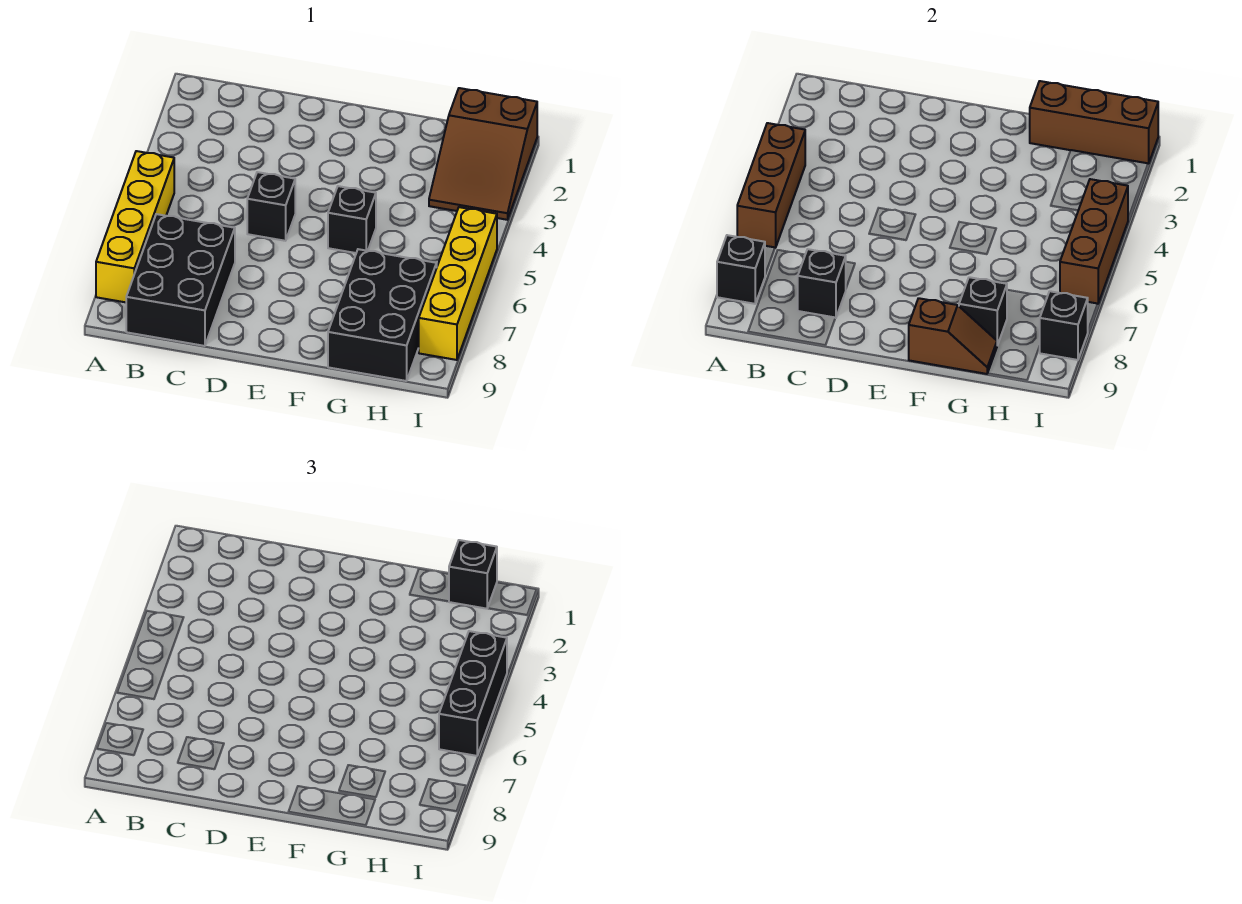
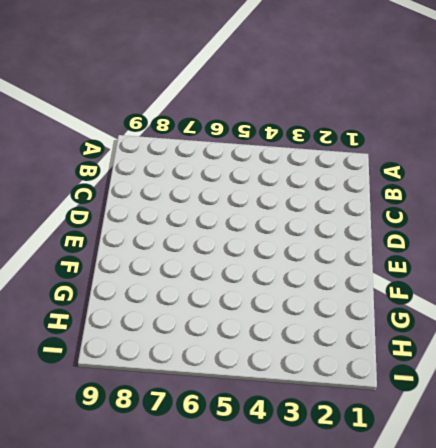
none -> yellow 1x4 brick [96,151,174,302]
none -> black 2x3 brick [126,214,235,346]
none -> black 1x1 brick [247,172,295,241]

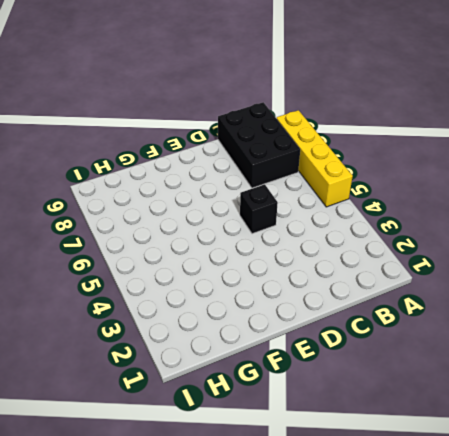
none -> black 1x1 brick [328,186,376,253]
none -> black 2x3 brick [328,249,437,381]
none -> brown 2x3 slope [429,88,537,220]

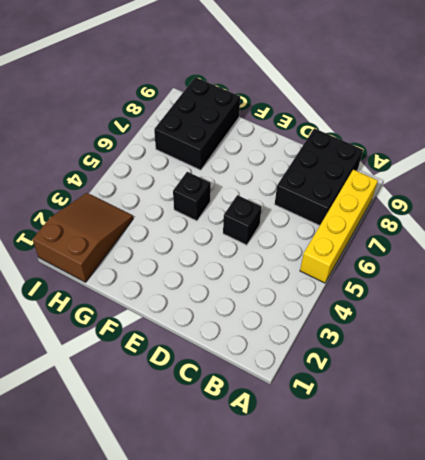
none -> yellow 1x4 brick [419,207,497,360]
none -> brown 1x3 brick [737,123,805,248]
none -> black 1x1 brick [717,235,765,304]

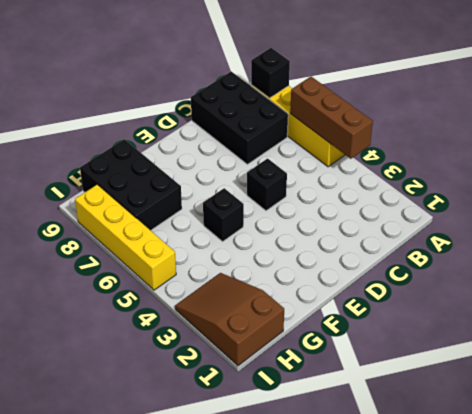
none -> black 1x1 brick [798,249,846,318]
none -> brown 1x2 slope [909,298,997,374]
none -> brown 1x3 brick [1030,81,1158,164]

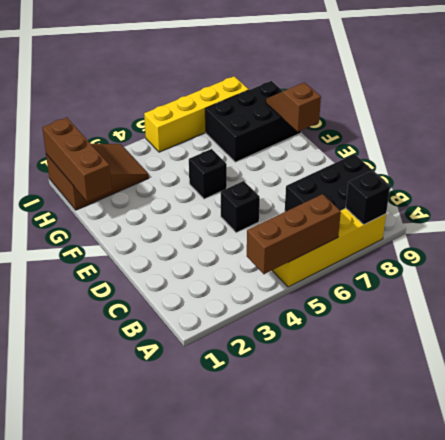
none -> black 1x1 brick [798,249,846,318]
none -> black 1x1 brick [959,277,1007,345]
none -> brown 1x3 brick [1060,179,1128,304]

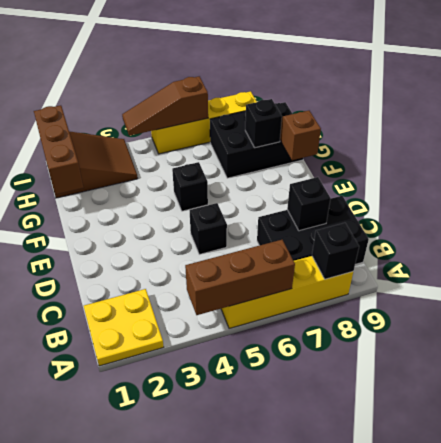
yellow 2x2 plate [84,289,164,366] -> none
brown 1x3 slope [122,76,208,136] -> brown 1x3 brick [1060,179,1128,304]
none -> black 1x1 brick [1039,291,1088,360]
none -> black 1x1 brick [449,540,497,609]
none -> black 1x3 brick [439,631,507,756]

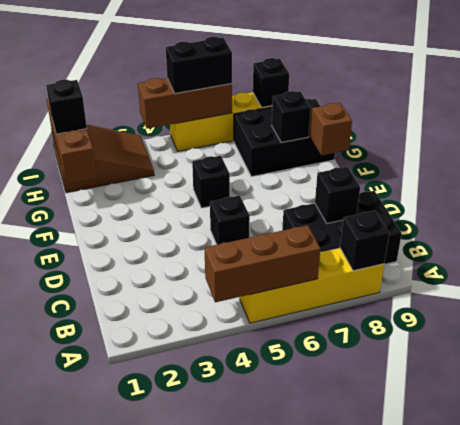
black 1x2 brick [166,37,232,94] -> black 1x3 brick [439,631,507,756]

